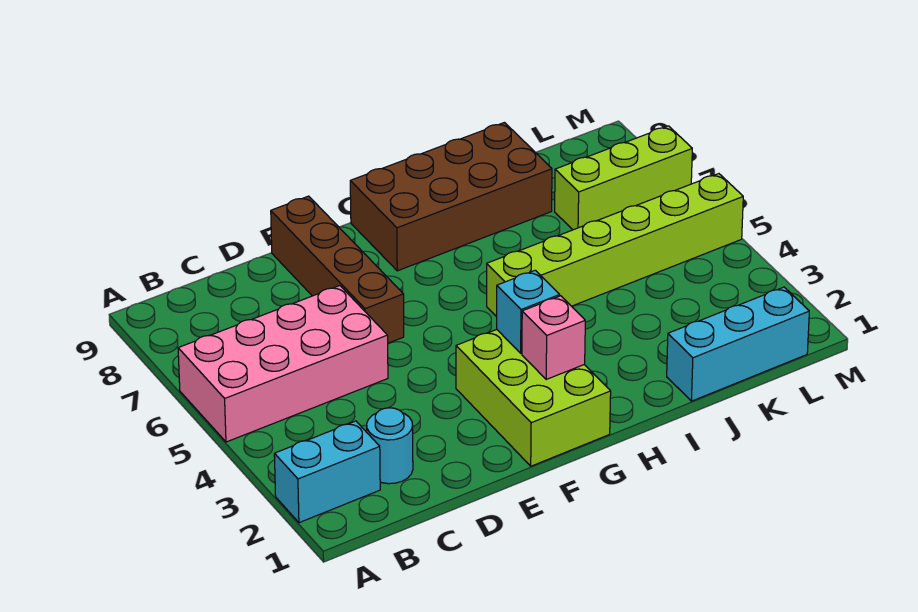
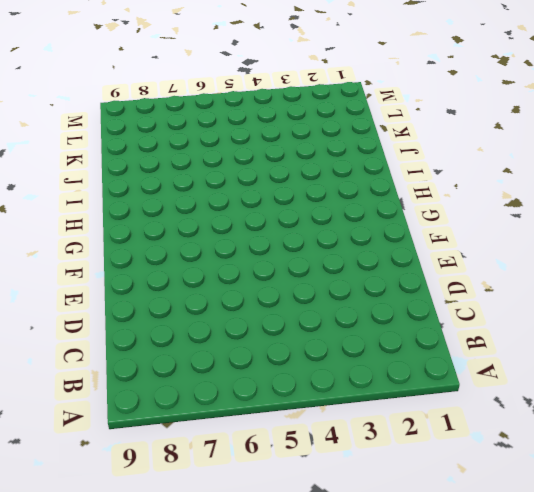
none -> cyan 1x2 brick [274,421,380,523]
none -> pink 2x4 brick [178,286,388,442]

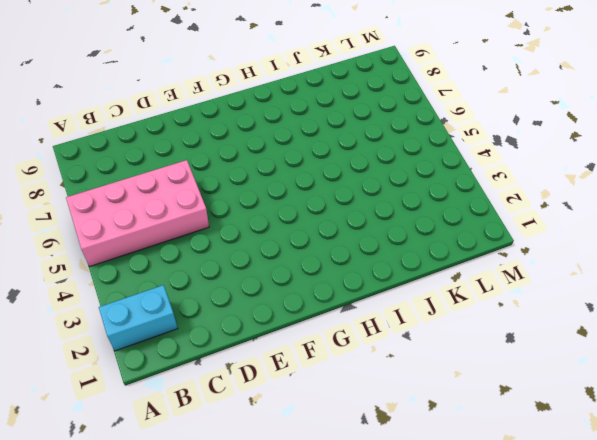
none -> cyan 1x1 round brick [367,408,413,484]
none -> brown 1x4 brick [271,196,404,343]

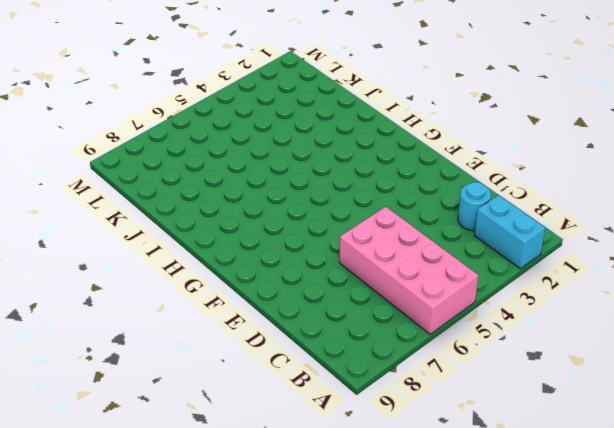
none -> brown 1x4 brick [271,196,404,343]
none -> lime 2x3 brick [456,330,611,466]

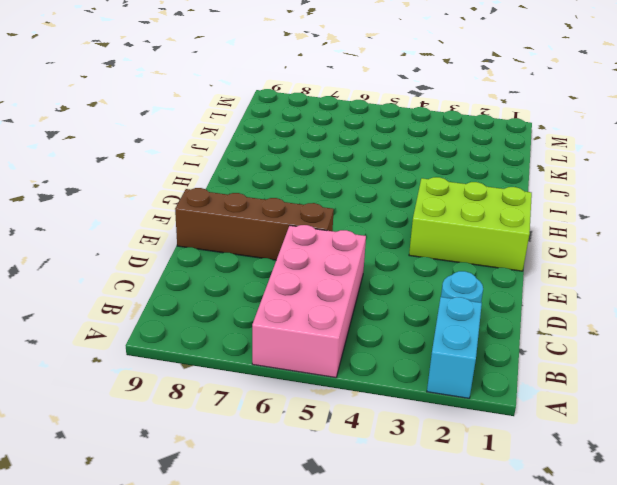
none -> brown 2x4 brick [350,123,552,271]
none -> lime 1x6 brick [487,174,743,317]

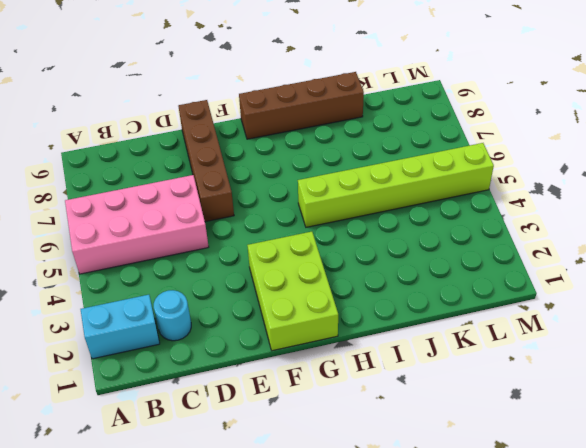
brown 1x4 brick [239,72,364,139] -> brown 2x4 brick [350,123,552,271]
none -> cyan 1x3 brick [667,287,809,401]
none -> lime 1x3 brick [555,126,692,230]

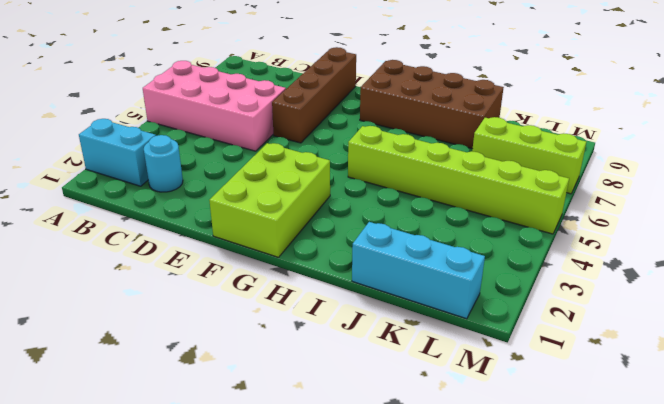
none -> pink 1x1 brick [522,296,585,379]
none -> cyan 1x1 brick [497,270,560,353]

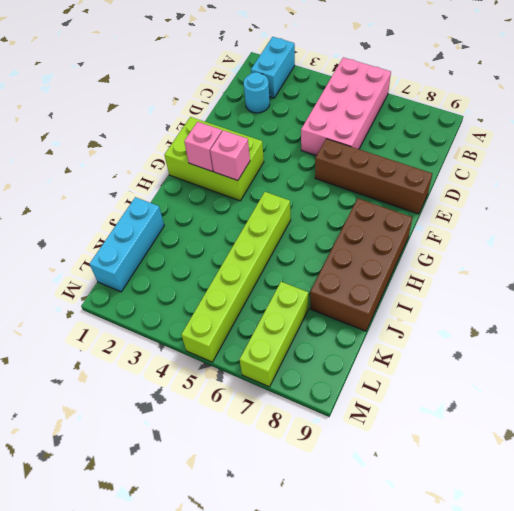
pink 1x1 brick [210,130,250,181] -> cyan 1x1 brick [497,270,560,353]

